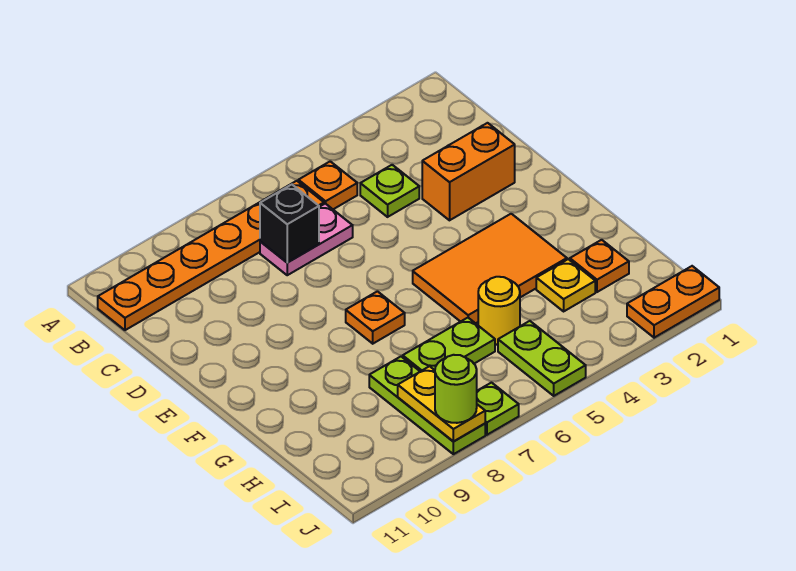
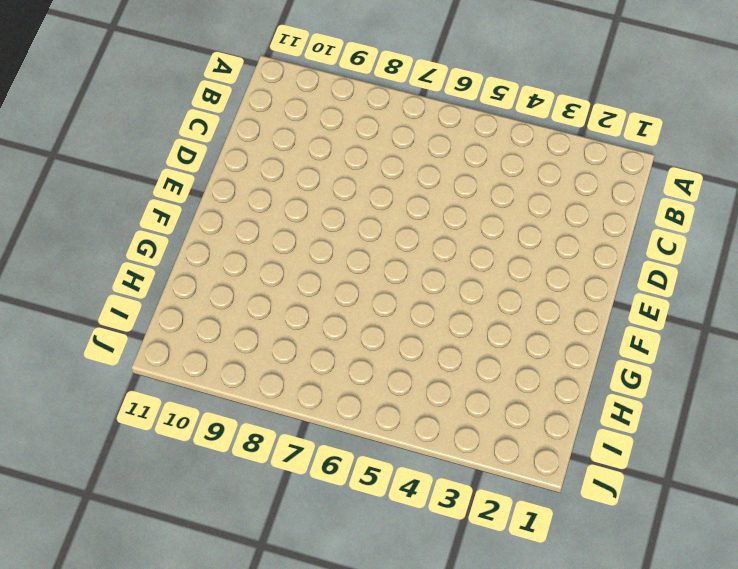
none -> orange 1x1 plate [298,161,357,209]
none -> orange 1x6 plate [98,181,324,330]
none -> lime 1x1 plate [360,165,419,217]

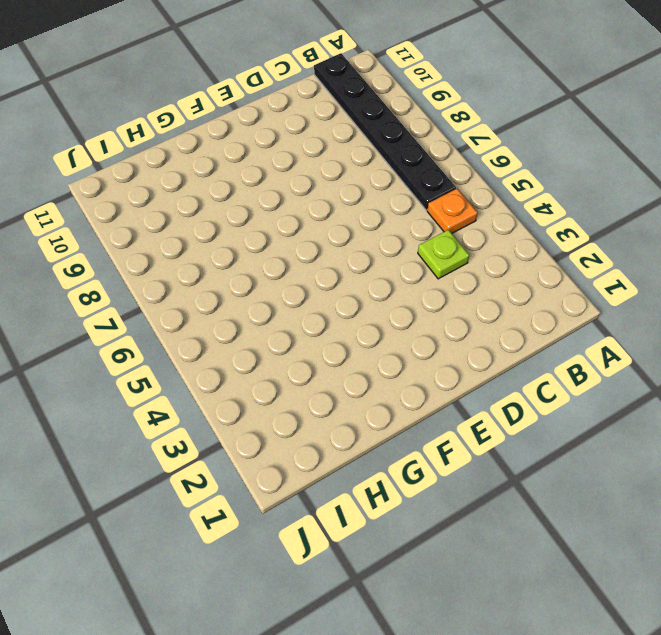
black 1x6 plate [314,53,456,210] -> orange 1x6 plate [98,181,324,330]
none -> pink 1x2 plate [260,204,353,275]
none -> orange 1x2 brick [422,123,515,220]
none -> orange 2x3 tile [413,214,567,323]

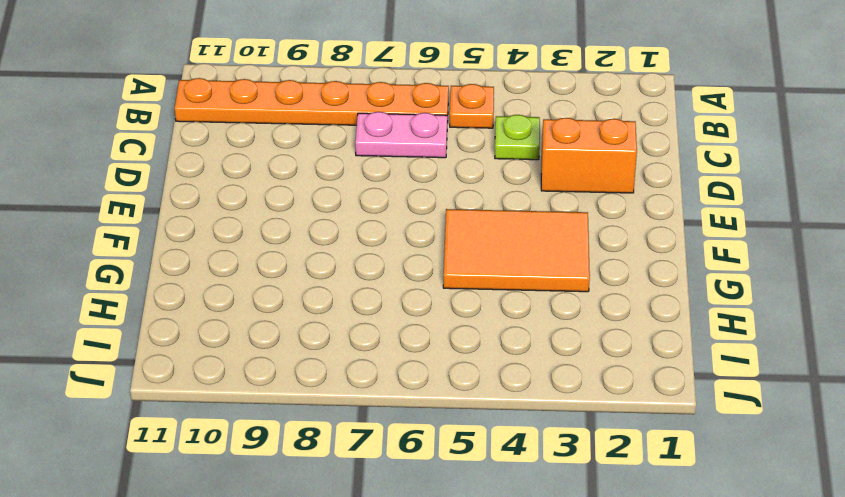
none -> orange 1x1 plate [346,291,405,344]
none -> orange 1x1 plate [570,240,629,292]
none -> yellow 1x1 plate [536,259,595,311]

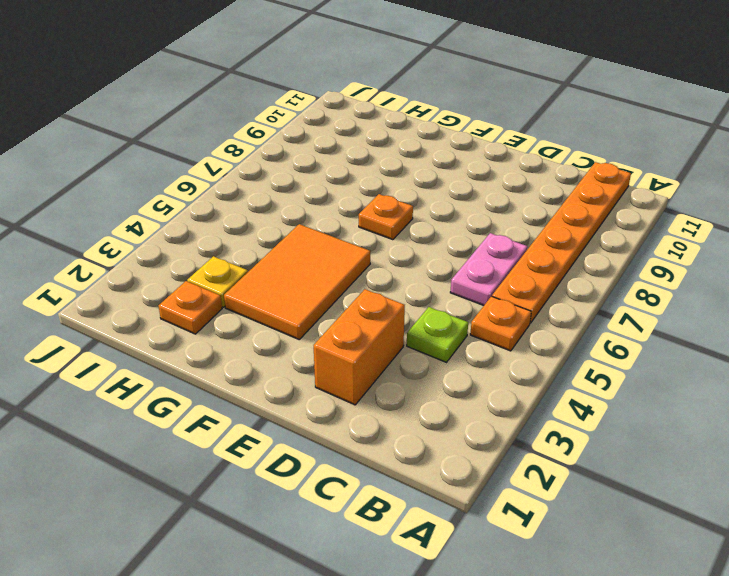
none -> yellow 1x1 round brick [478,277,520,345]
none -> lime 1x2 plate [403,318,495,371]
none -> lime 1x3 plate [369,357,485,454]

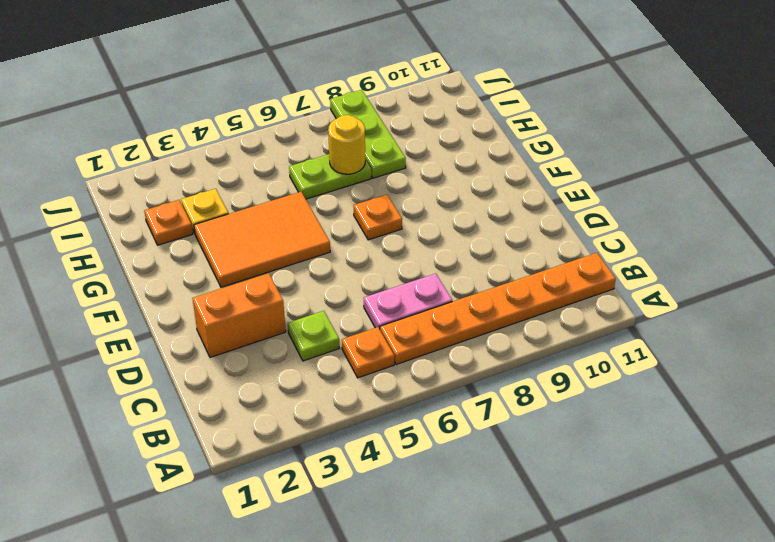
yellow 1x1 round brick [328,115,365,174] -> yellow 1x1 round brick moved to [478,277,520,345]
none -> lime 1x2 plate [498,321,586,396]
none -> orange 1x2 plate [627,266,719,338]
none -> lime 1x1 plate [477,383,519,435]

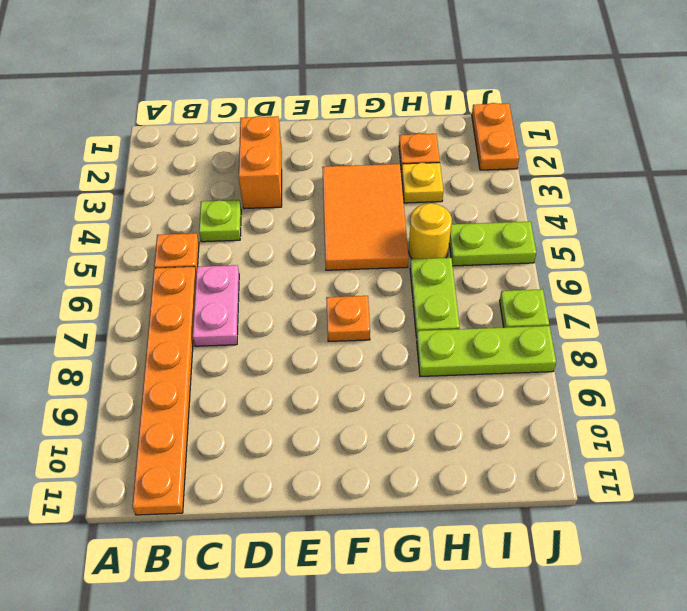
none -> black 1x1 brick [260,185,319,263]
none -> yellow 1x2 plate [398,366,485,442]
none -> lime 1x1 round brick [435,355,477,423]

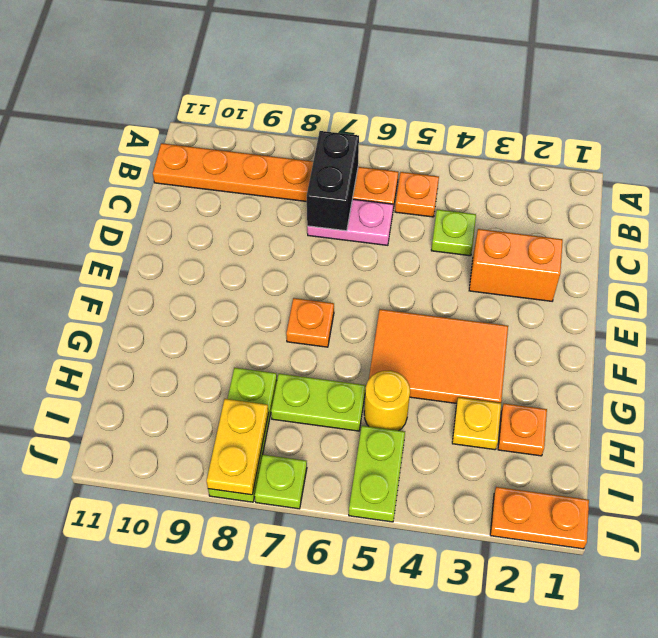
black 1x2 brick [307,131,359,231] -> black 1x1 brick [260,185,319,263]
none -> lime 1x1 round brick [435,355,477,423]

